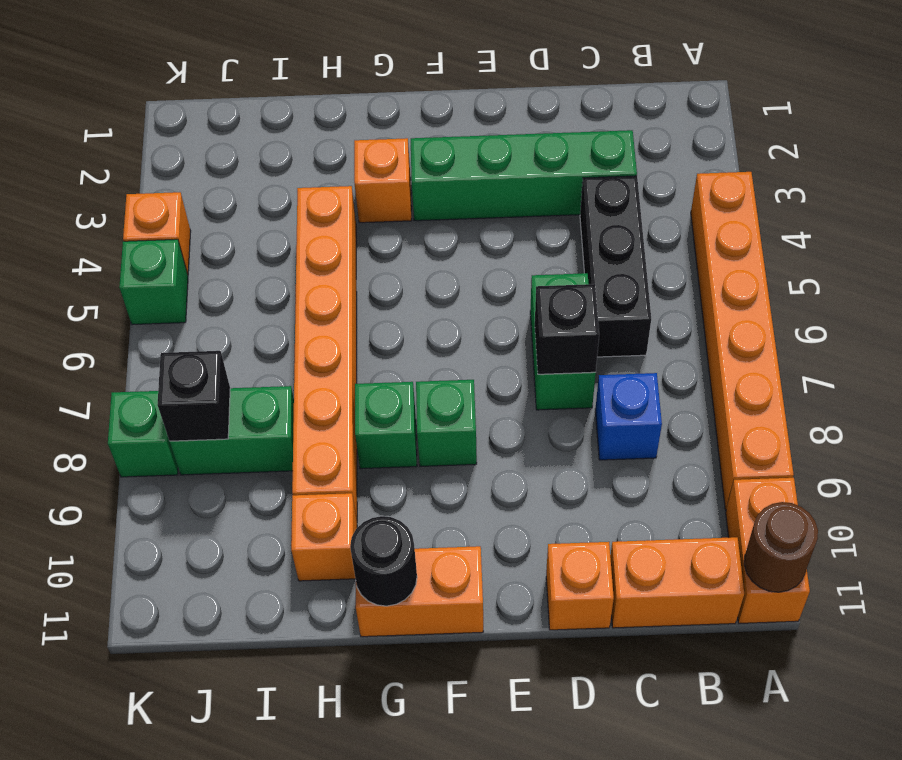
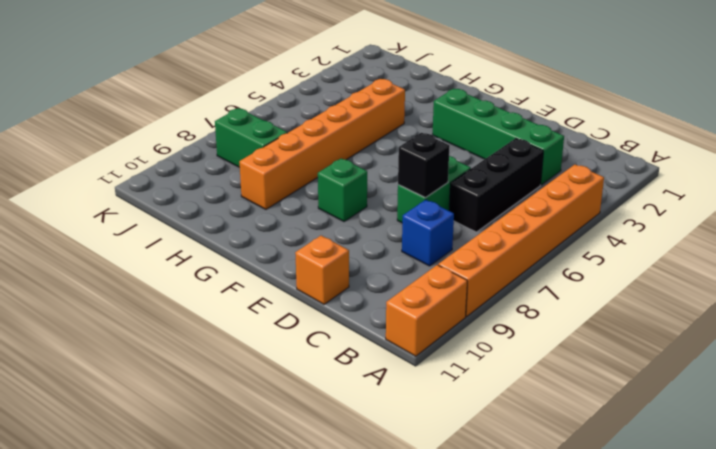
none -> orange 1x2 brick [610,537,744,628]
none -> orange 1x2 brick [356,546,483,637]
none -> orange 1x1 brick [354,138,411,223]

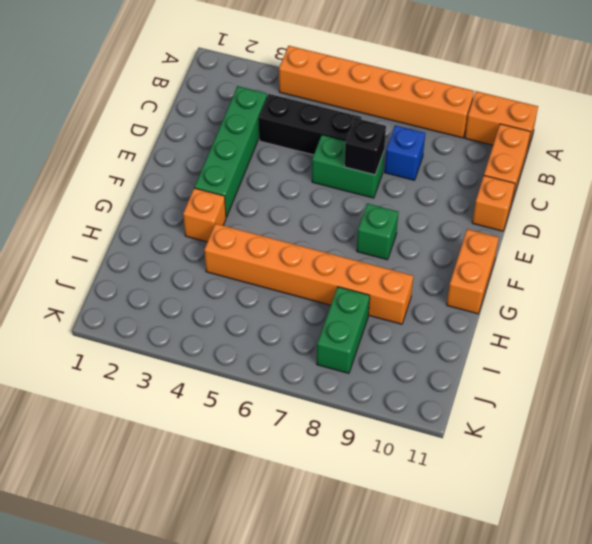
none -> green 1x1 brick [355,382,417,469]
none -> orange 1x1 brick [291,493,357,581]
none -> orange 1x1 brick [123,192,191,275]

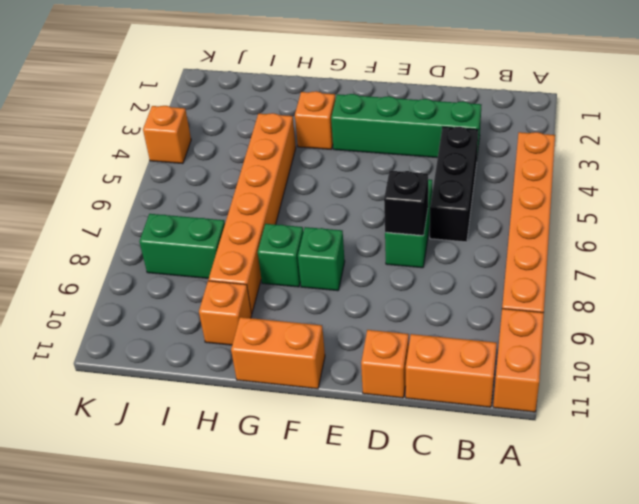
none -> blue 1x1 brick [595,373,662,460]
none -> green 1x1 brick [119,239,188,325]
none -> green 1x1 brick [108,391,178,477]

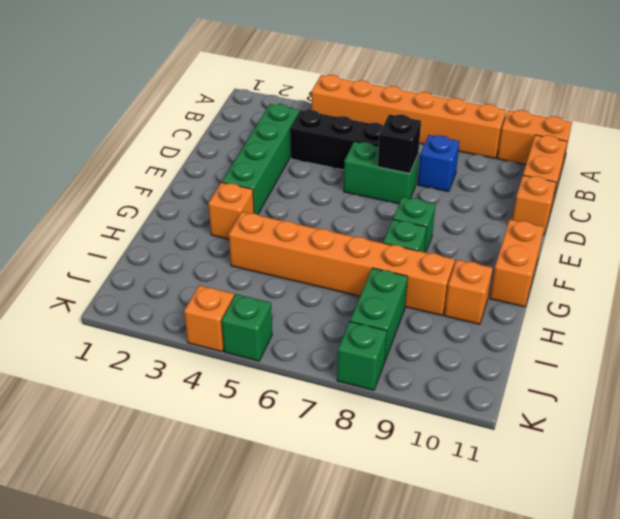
none -> brown 1x1 round brick [744,502,818,592]
none -> black 1x1 round brick [350,516,417,606]
none -> black 1x1 brick [157,351,230,441]

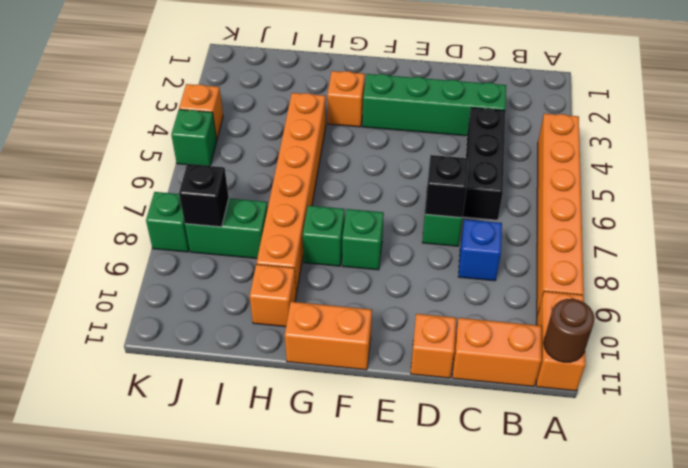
none -> black 1x1 round brick [350,516,417,606]

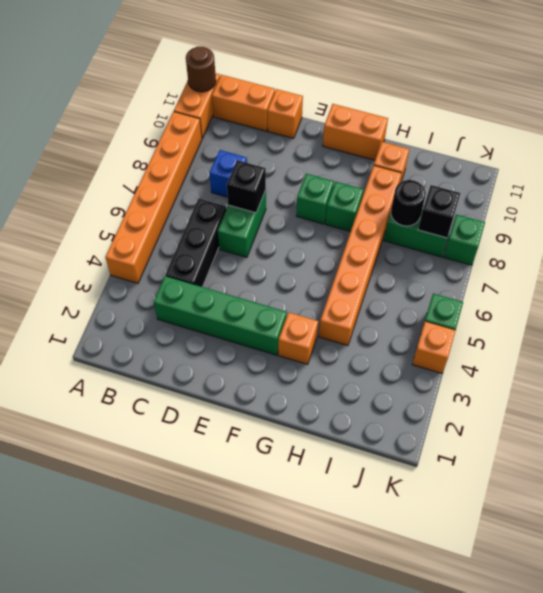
black 1x1 round brick [391,180,426,226] -> black 1x1 round brick moved to [350,516,417,606]

